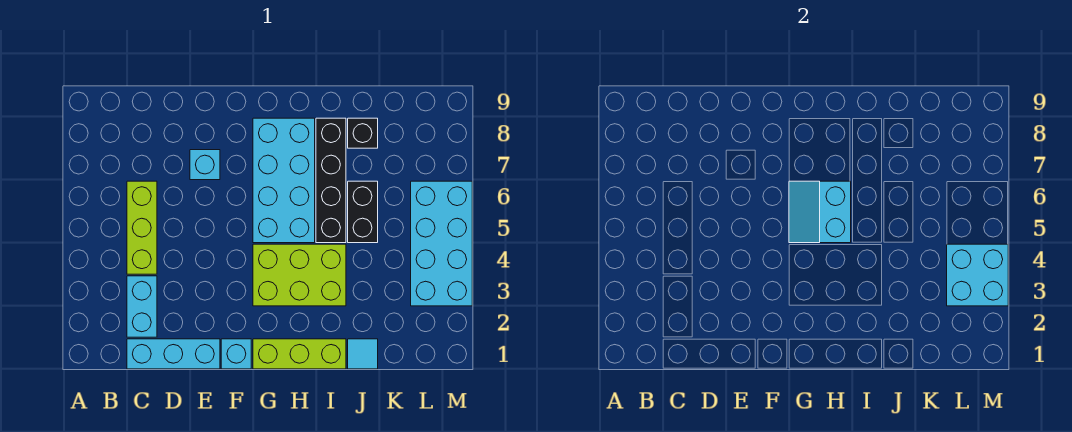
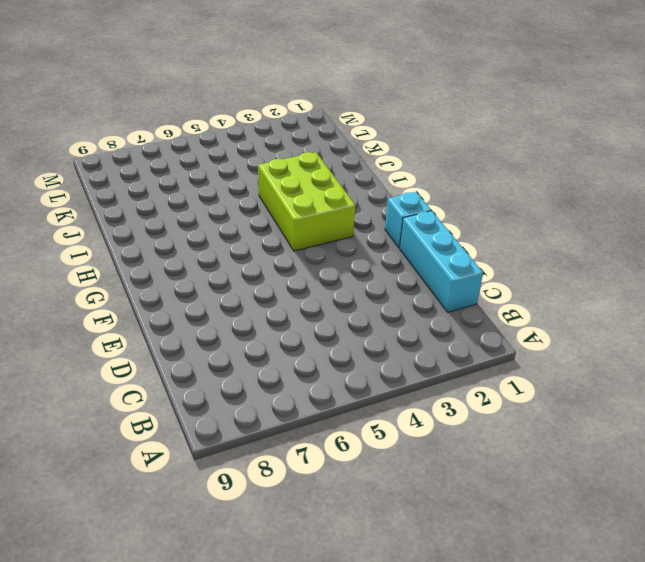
none -> cyan 1x2 brick [127,276,157,337]
none -> lime 1x3 brick [127,181,157,274]
none -> cyan 1x1 brick [190,150,220,180]

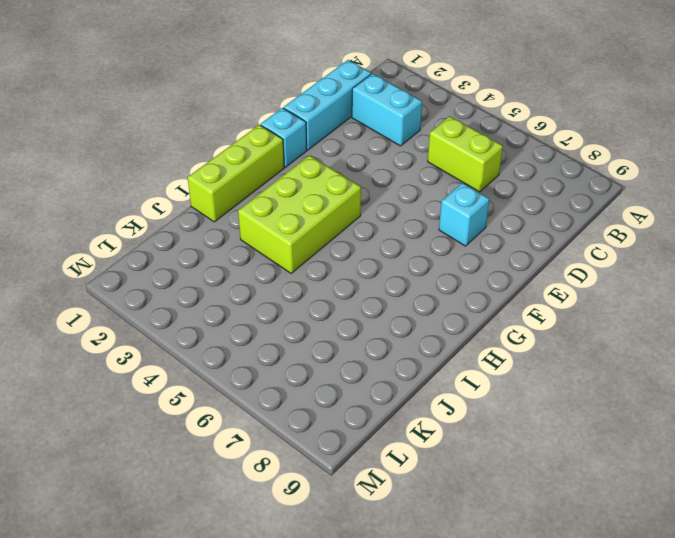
lime 1x2 brick [428,116,503,192] -> lime 1x3 brick [127,181,157,274]
none -> cyan 2x4 brick [253,118,315,243]
none -> black 1x4 brick [316,118,346,243]
none -> cyan 1x1 tile [348,339,378,369]

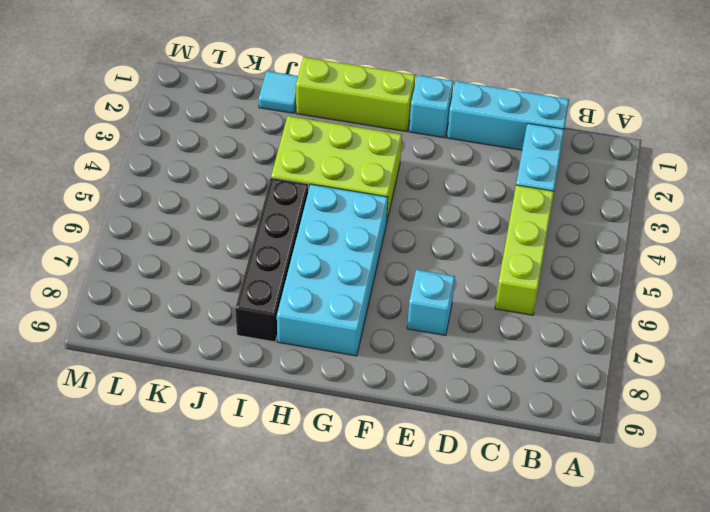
none -> black 1x2 brick [348,181,378,243]
none -> black 1x1 brick [348,118,378,148]
none -> cyan 2x4 brick [411,181,472,306]

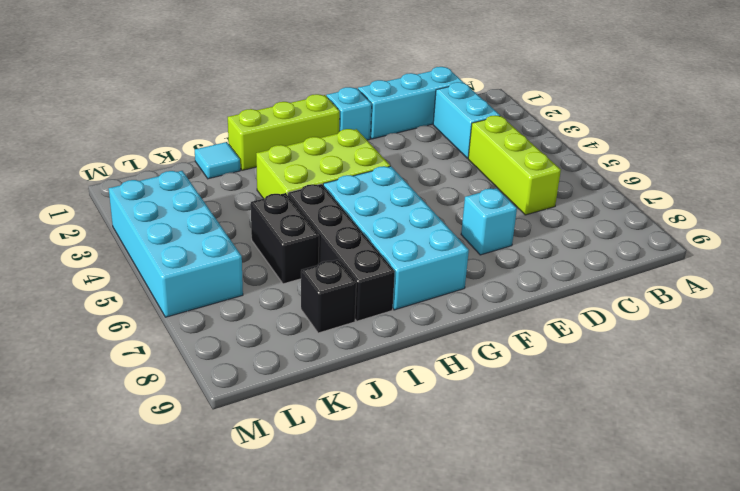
none -> cyan 2x2 slope [789,181,851,243]
none -> cyan 2x2 brick [947,244,1008,306]

